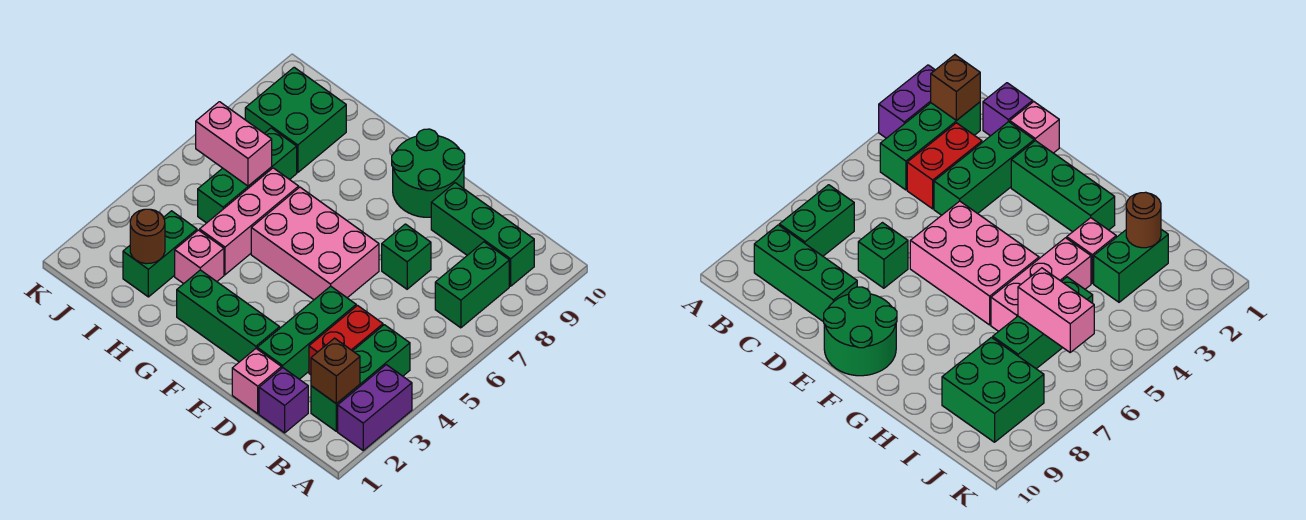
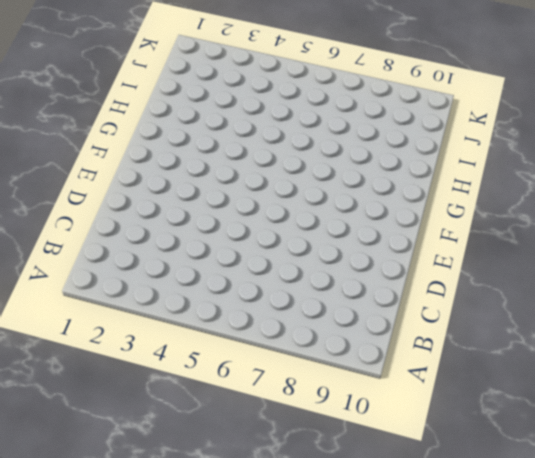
none -> purple 1x2 brick [338,365,412,450]
none -> green 1x3 brick [311,325,410,431]
none -> green 1x2 brick [435,242,509,328]

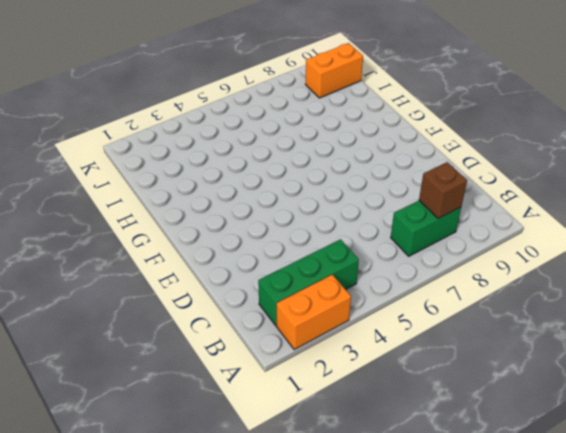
orange 1x2 brick [277,275,351,349] -> purple 1x2 brick [338,365,412,450]
brown 1x1 brick [419,162,467,219] -> brown 1x1 brick moved to [311,338,360,404]
orange 1x2 brick [305,43,363,98] -> green 2x2 brick [245,67,346,173]
none -> green 1x3 brick [431,183,534,286]
none -> purple 1x1 brick [259,368,308,433]
none -> red 1x2 brick [309,306,383,375]

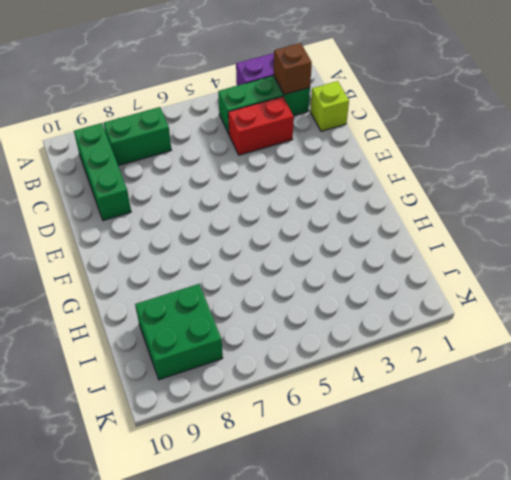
lime 1x1 brick [310,81,349,131] -> purple 1x1 brick [259,368,308,433]
none -> pink 1x1 brick [232,349,282,414]
none -> green 1x3 brick [257,286,356,379]
none -> green 1x1 brick [382,224,431,289]

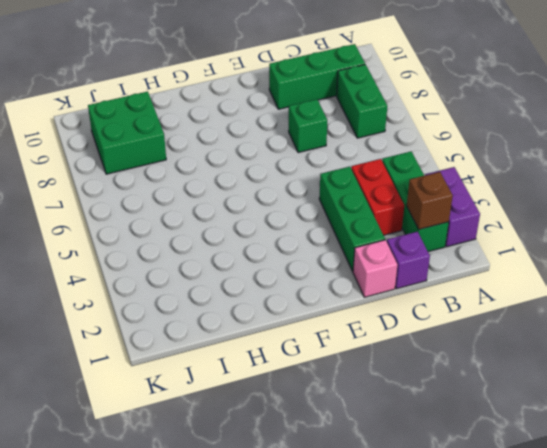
none -> green 1x3 brick [177,270,280,362]
none -> pink 2x3 brick [251,187,379,300]
none -> green 2x2 round brick [392,129,465,217]

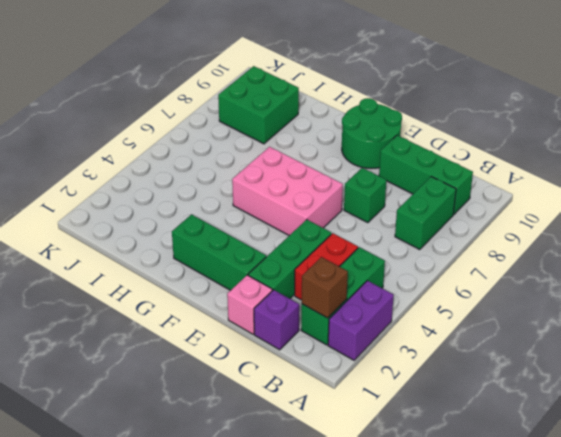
none -> pink 1x1 brick [175,230,224,284]
none -> pink 1x3 brick [200,168,299,275]
none -> green 1x2 brick [123,211,197,297]

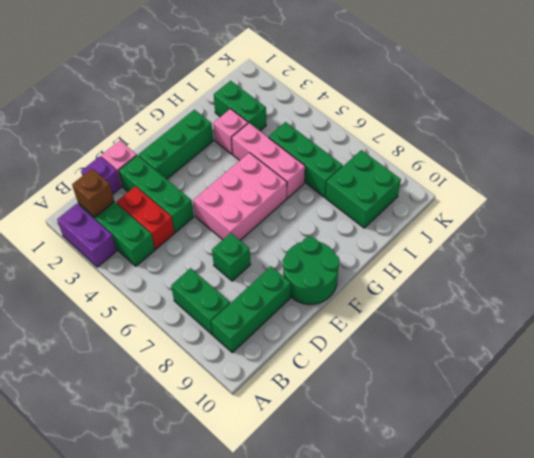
none -> brown 1x1 round brick [130,209,165,264]
none -> pink 1x2 brick [196,102,272,186]

